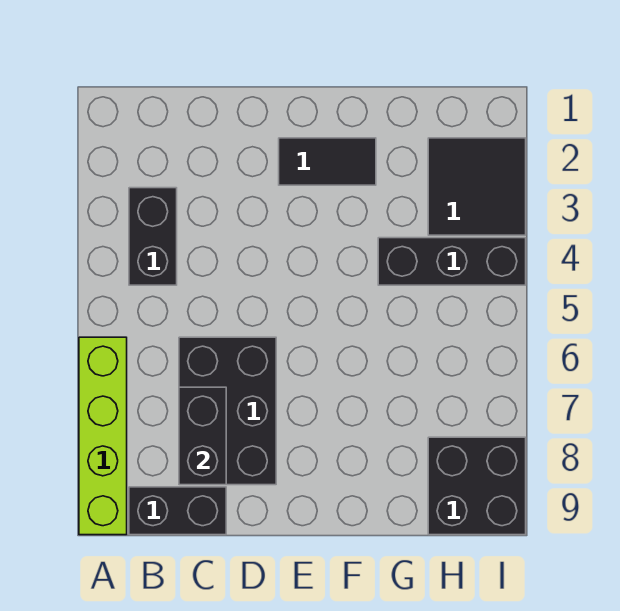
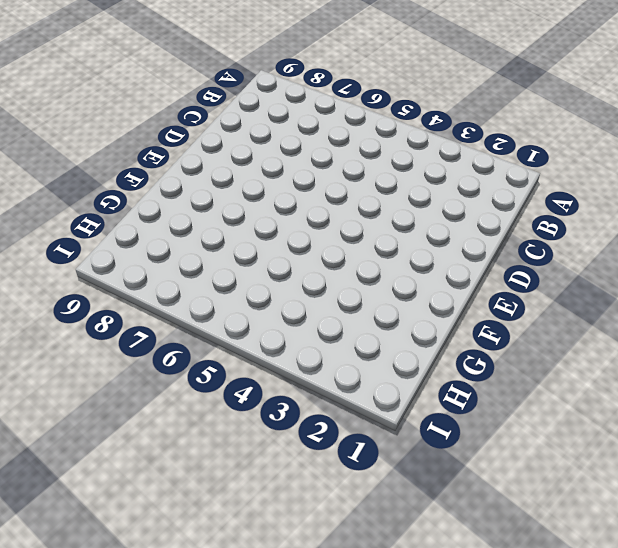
none -> lime 1x4 brick [79,337,127,535]
none -> black 1x2 brick [129,188,177,285]

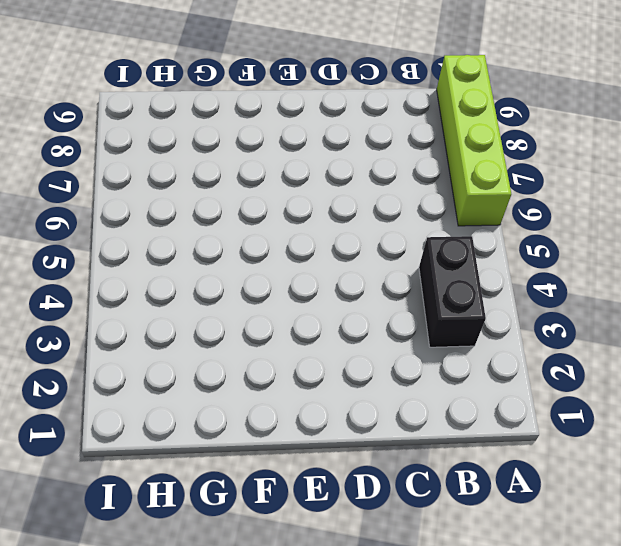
none -> black 1x2 brick [129,487,226,535]
none -> black 2x3 brick [179,337,276,485]

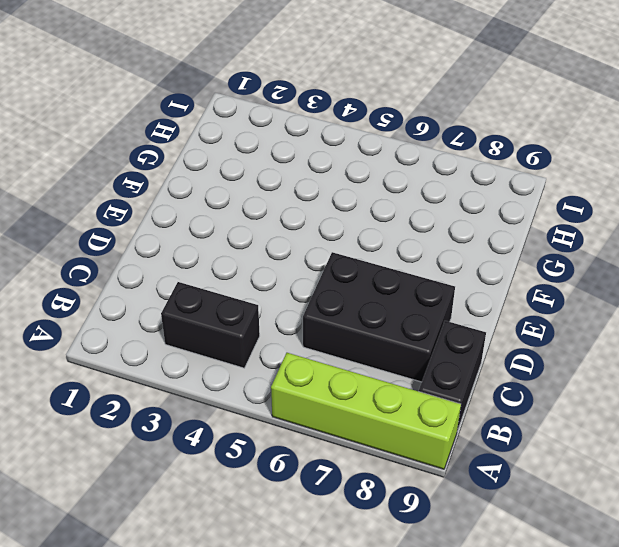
none -> black 1x2 tile [279,138,376,185]
none -> black 1x3 brick [378,238,526,285]

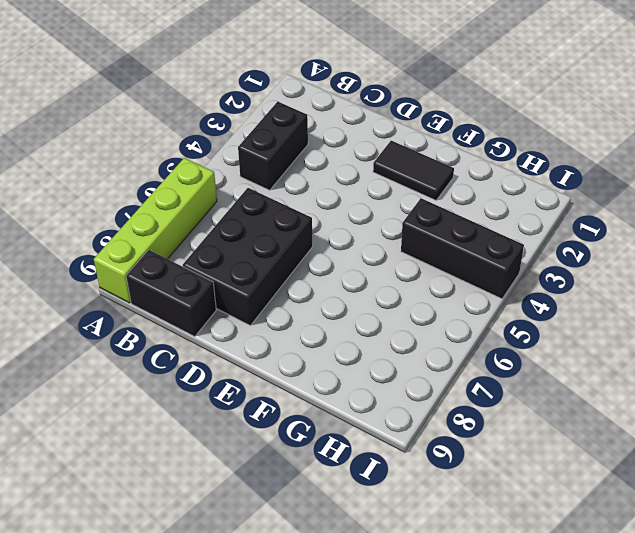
none -> black 2x2 tile [428,138,526,235]
none -> black 2x2 brick [428,437,526,535]

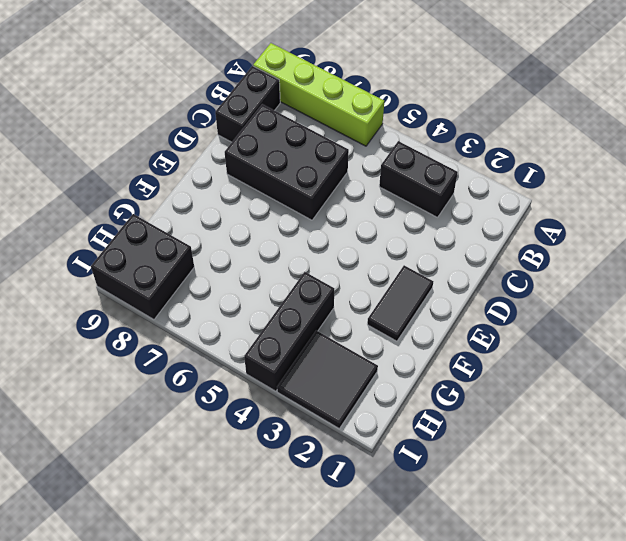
none -> black 1x2 brick [179,387,226,485]

